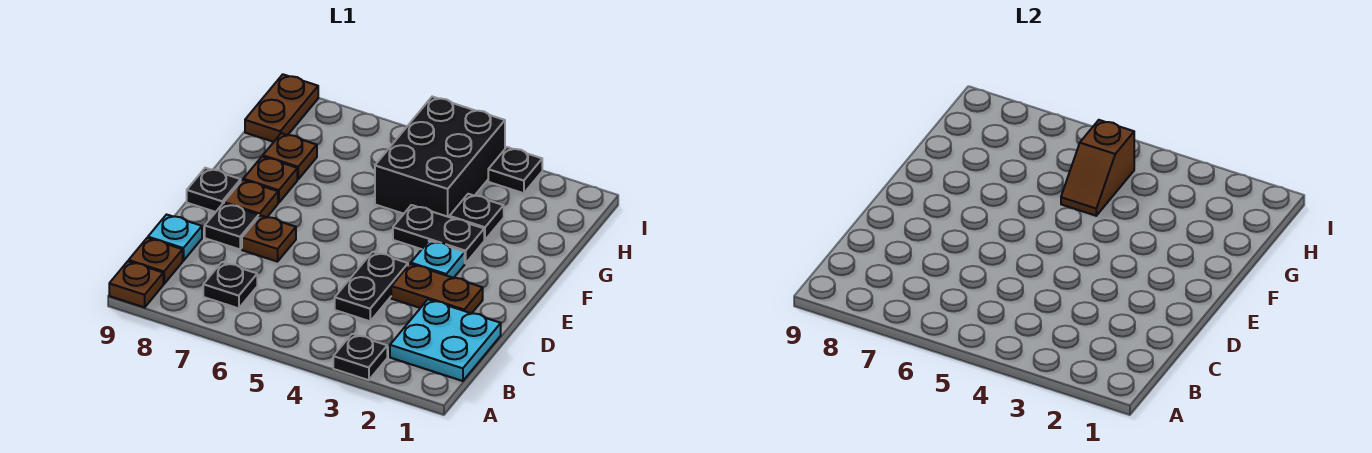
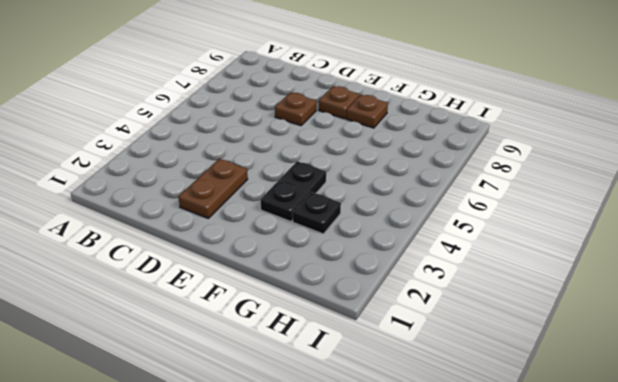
none -> black 1x1 plate [333,334,387,380]
none -> brown 1x1 plate [109,261,163,307]
none -> cyan 2x2 plate [390,299,501,381]

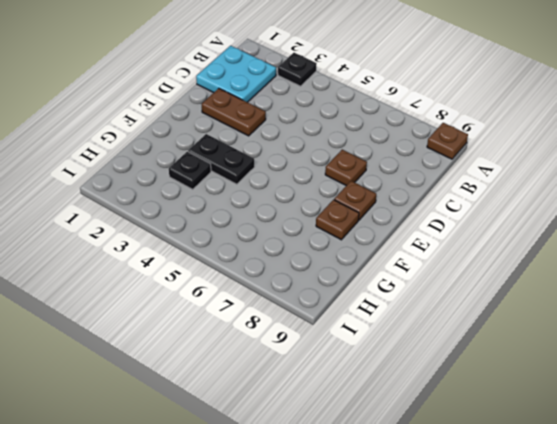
none -> black 1x1 plate [203,262,257,308]
none -> brown 1x1 plate [129,238,183,284]
none -> black 1x2 plate [335,252,408,321]

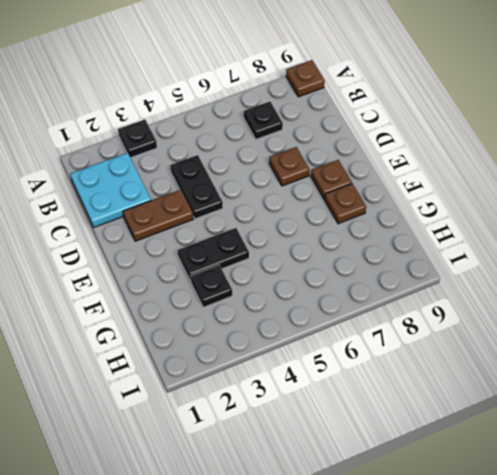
none -> brown 1x1 plate [129,238,183,284]
none -> cyan 1x1 plate [148,215,202,261]
none -> black 1x1 plate [205,203,259,249]

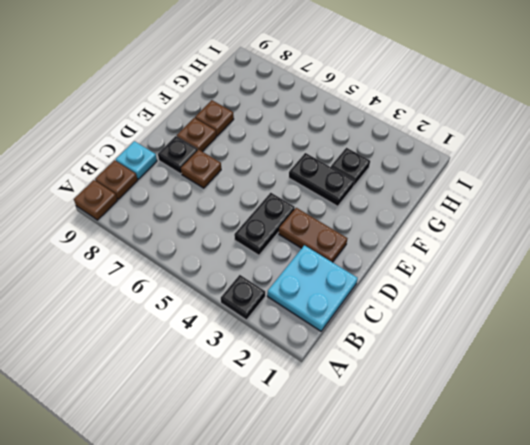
none -> black 1x1 plate [203,262,257,308]
none -> cyan 1x1 plate [411,241,465,278]
none -> black 1x1 plate [187,168,241,212]

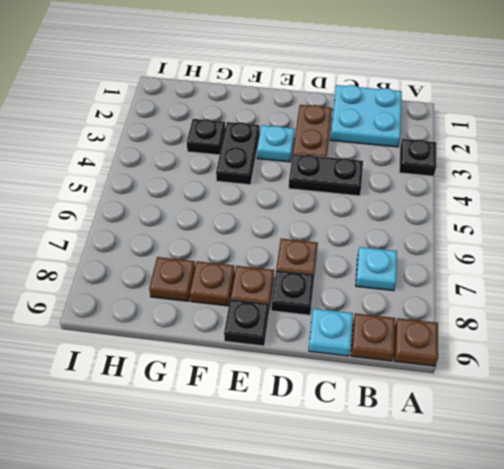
cyan 1x1 plate [356,247,397,291] -> black 1x1 plate [203,262,257,308]
none -> black 2x3 brick [375,97,505,217]
none -> brown 1x2 plate [245,74,318,142]
none -> black 1x1 plate [488,147,542,193]

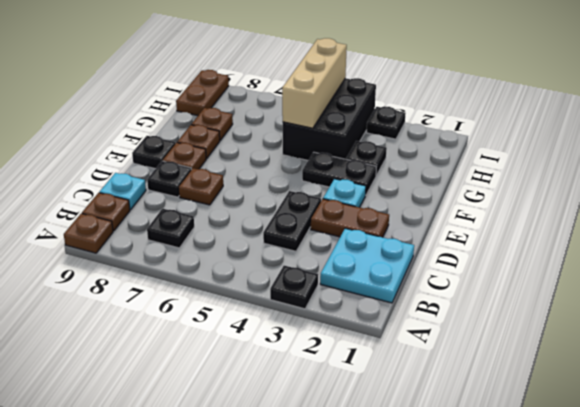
tan 1x3 brick [282,38,347,128] -> brown 1x2 slope [1061,120,1134,216]

